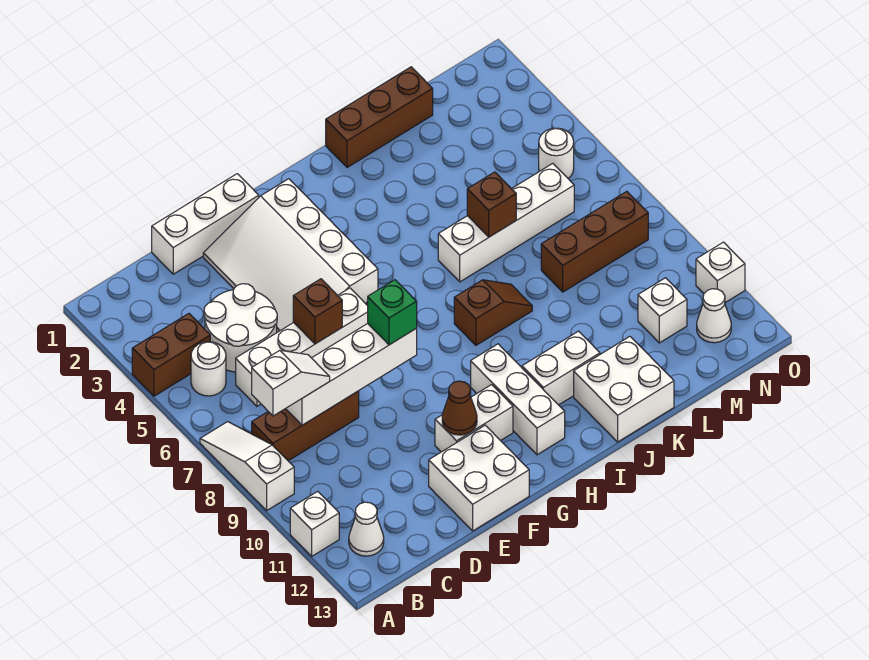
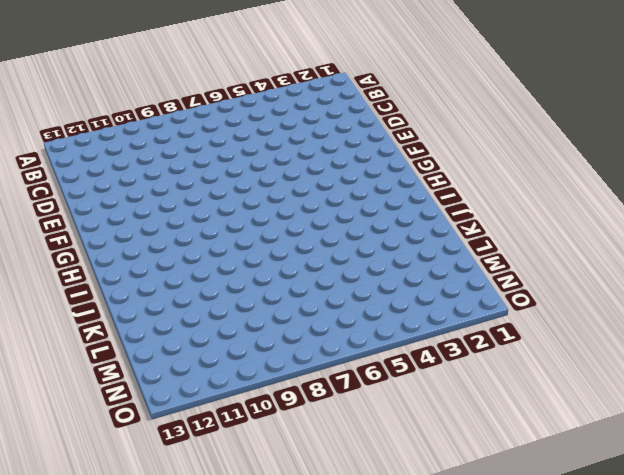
none -> brown 1x2 brick [132,314,210,396]
none -> white 1x3 slope [200,422,294,510]
none -> white 1x1 brick [290,491,339,556]

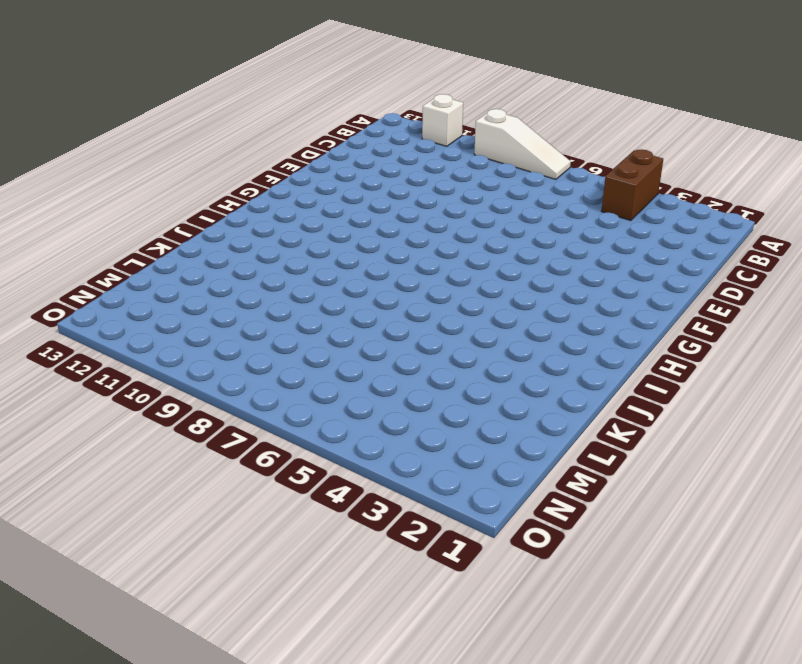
none -> white 1x1 round brick [191,342,226,396]
none -> brown 1x3 brick [252,391,359,461]
none -> white 1x1 cone [349,502,384,556]

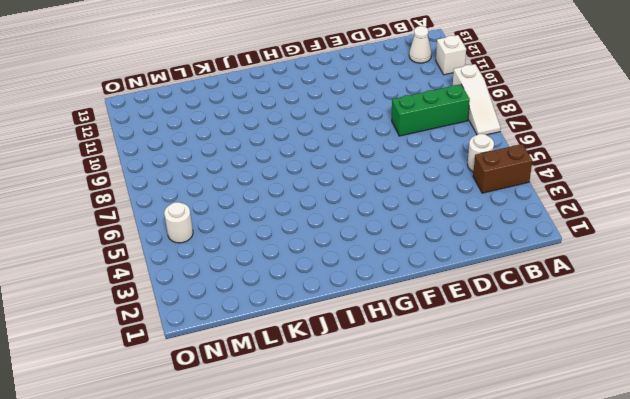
green 1x3 brick [392,84,470,136] -> brown 1x3 brick [252,391,359,461]
none -> white 2x2 round brick [204,284,277,372]
none -> white 1x4 brick [236,288,368,406]
none -> white 1x3 brick [152,174,259,274]

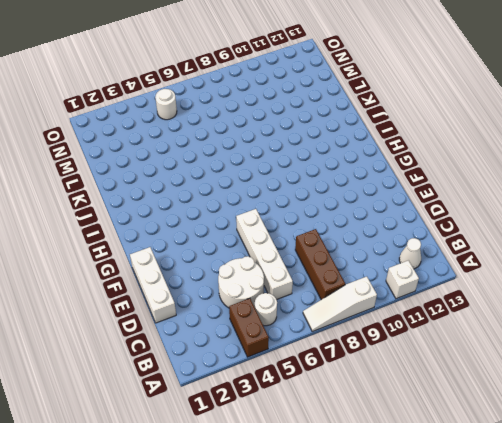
none -> white 3x4 slope [203,179,378,332]
none -> white 2x2 brick [429,425,529,531]
none -> white 1x2 brick [435,385,513,452]

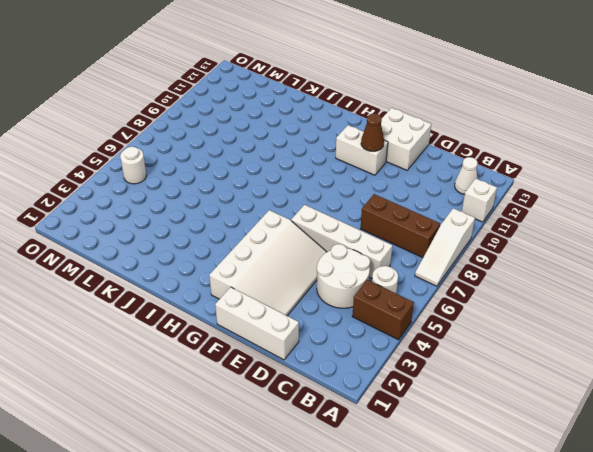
none -> white 1x3 brick [471,344,565,455]
none -> brown 1x2 slope [454,280,532,345]
none -> white 1x2 brick [522,331,600,405]

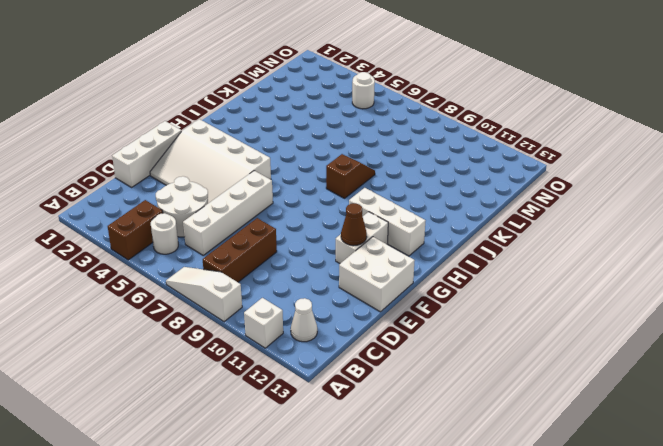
none -> white 1x2 brick [522,331,600,405]
none -> brown 1x3 brick [326,67,433,168]
none -> white 1x4 brick [438,163,574,282]

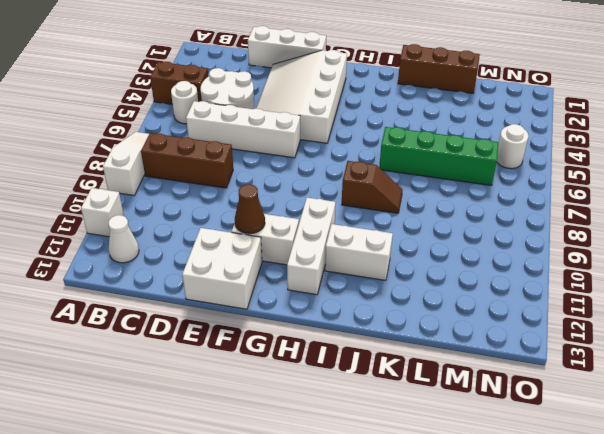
green 1x4 brick [379,127,499,186] -> white 1x4 brick [438,163,574,282]
none -> white 2x2 brick [574,337,674,442]
none -> brown 1x3 brick [541,191,648,292]
none -> white 1x1 brick [638,278,687,343]

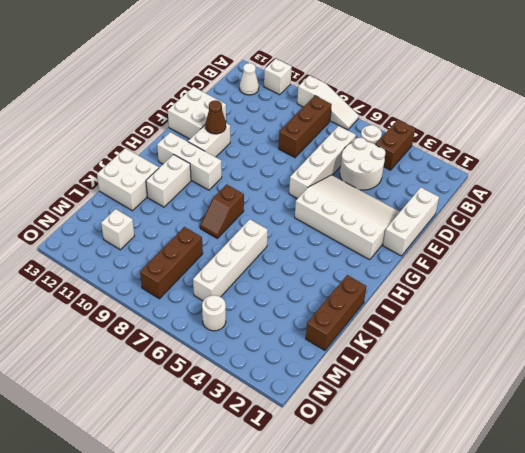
none -> white 1x1 cone [697,289,731,343]
none -> white 1x1 brick [696,242,745,303]
none -> white 1x4 brick [286,323,417,425]

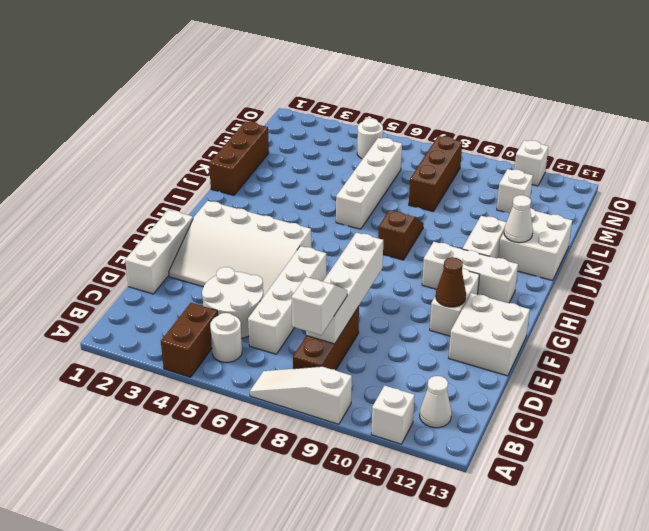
white 1x1 cone [504,195,533,243] -> white 1x1 cone moved to [697,289,731,343]
none -> brown 1x1 brick [293,279,342,344]
none -> brown 1x1 brick [467,172,516,237]
none -> green 1x1 brick [368,280,417,345]

